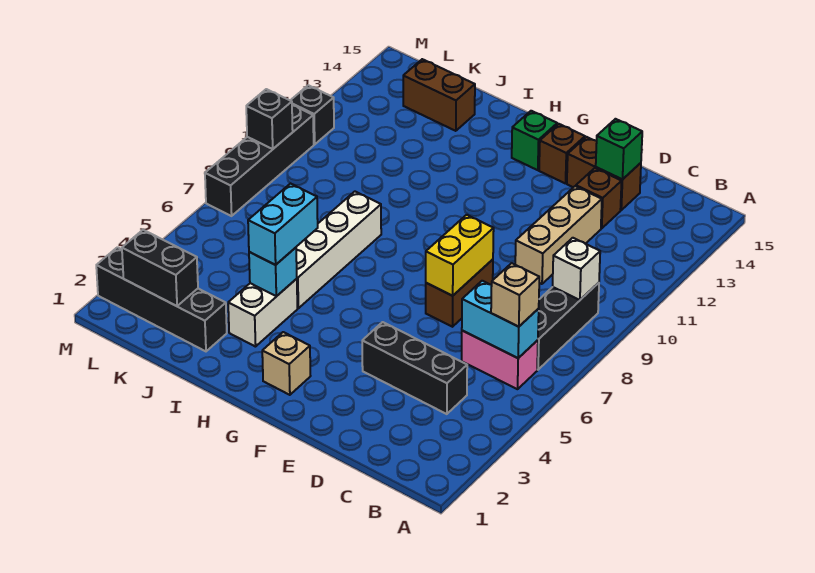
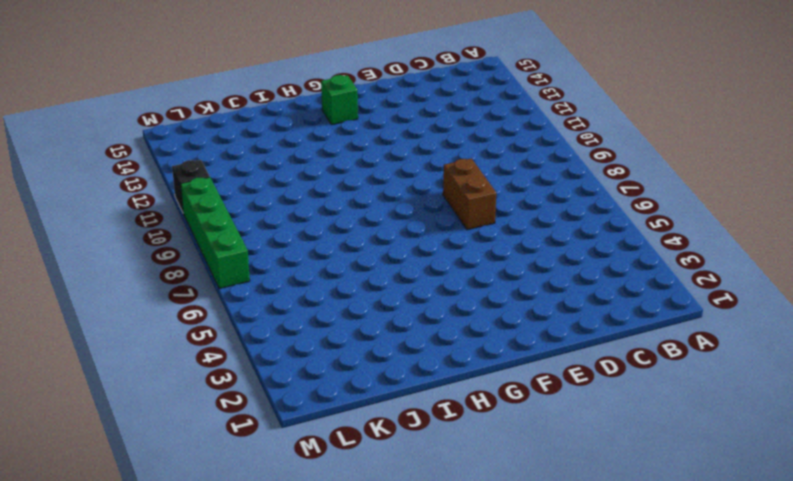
green 1x4 brick [181,177,250,289] -> black 1x4 brick [205,105,314,216]
none -> pink 1x2 brick [462,331,538,389]
none -> black 1x3 brick [537,283,599,370]
none -> black 1x3 brick [362,322,467,414]

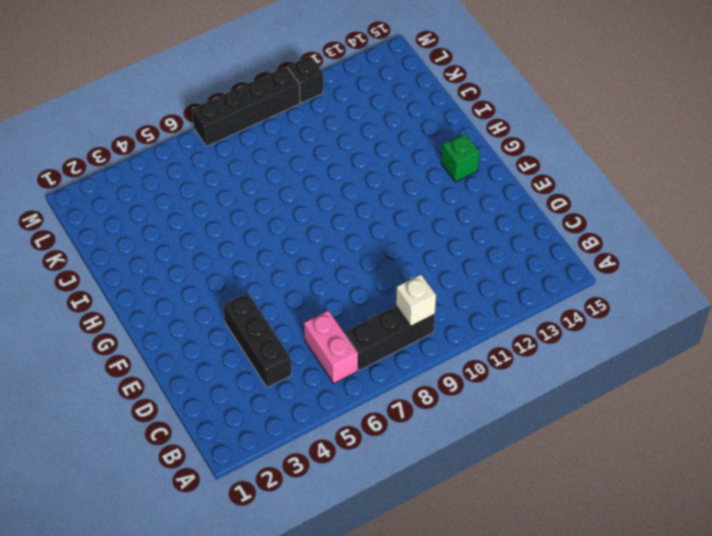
none -> tan 1x3 brick [515,186,602,284]
none -> brown 1x1 brick [576,168,622,228]
none -> brown 1x2 brick [567,137,641,210]

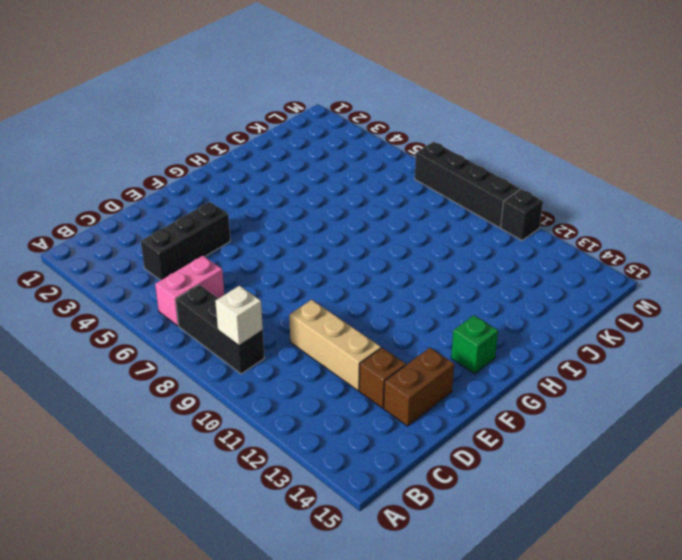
none -> brown 1x2 brick [426,259,493,327]
none -> brown 1x1 brick [539,124,585,184]
none -> tan 1x1 brick [262,332,310,395]

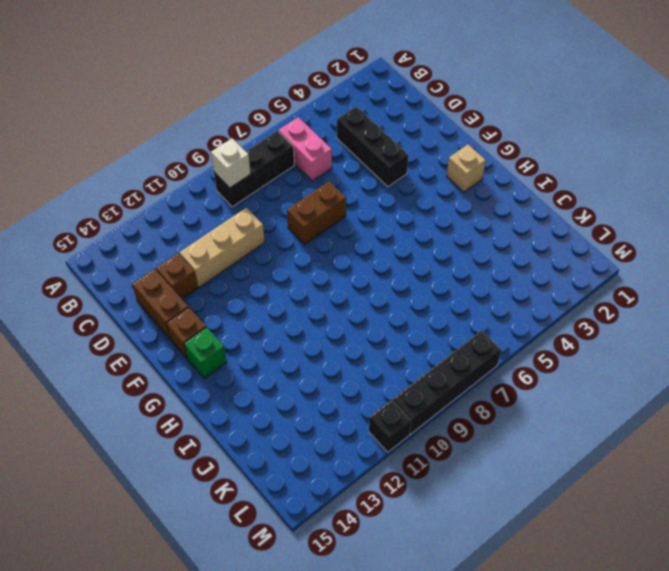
none -> white 1x2 brick [228,279,297,347]
none -> white 1x4 brick [296,192,381,308]
none -> black 1x4 brick [96,247,227,351]

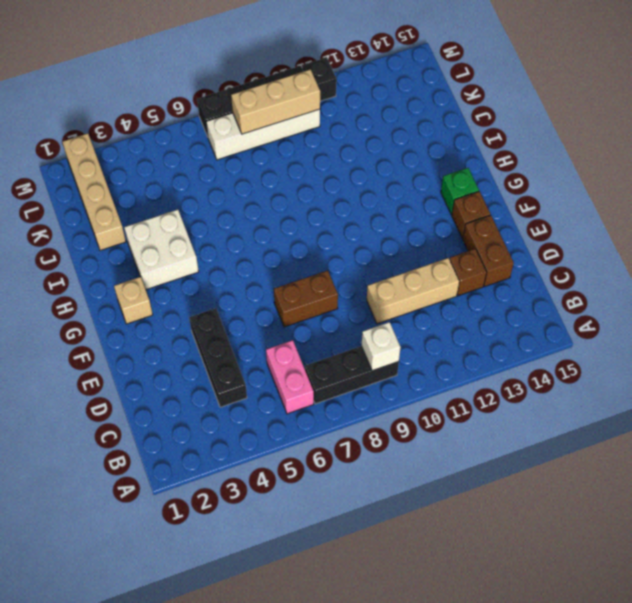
white 2x2 brick [124,210,199,290] -> white 1x2 brick [228,279,297,347]
tan 1x4 brick [63,133,126,250] -> black 1x4 brick [96,247,227,351]
white 1x4 brick [206,109,320,160] -> white 1x4 brick moved to [296,192,381,308]
tan 1x3 brick [231,69,320,134] -> none
none -> brown 1x2 brick [403,59,475,131]
none -> cyan 1x2 brick [462,281,539,358]
none -> green 1x1 brick [596,119,642,179]

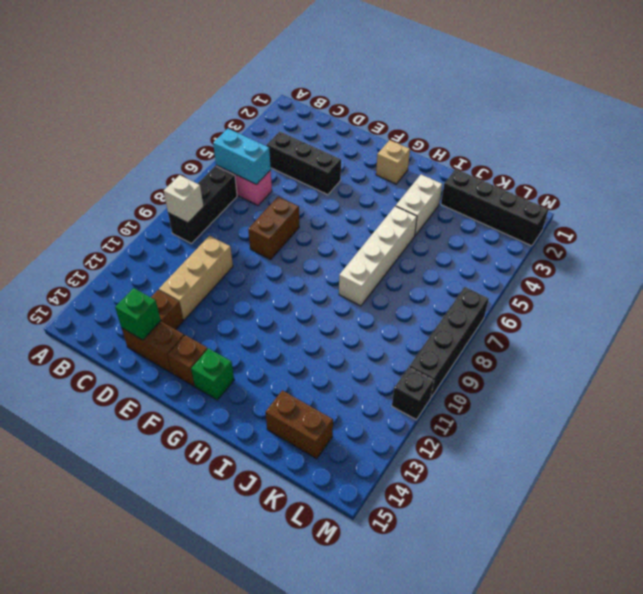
none -> yellow 1x2 brick [426,215,494,296]
none -> cyan 1x1 brick [249,248,297,296]
none -> black 1x2 brick [122,230,198,306]

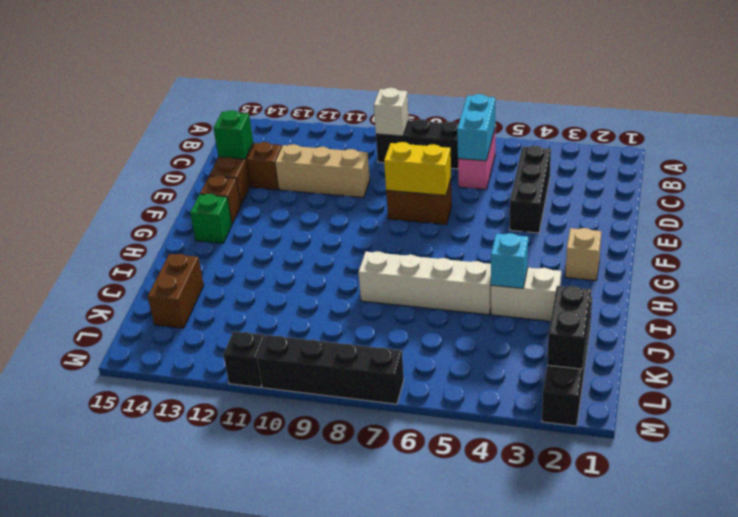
none -> black 1x1 brick [246,89,293,149]
none -> tan 1x1 brick [491,263,539,327]
none -> cyan 1x2 brick [248,183,318,265]

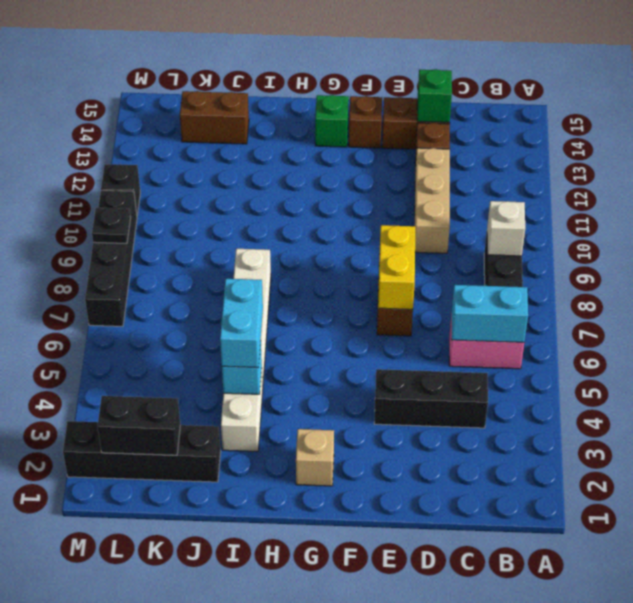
black 1x1 plate [92,208,131,243] -> black 1x1 brick [246,89,293,149]
none -> tan 1x1 brick [491,263,539,327]

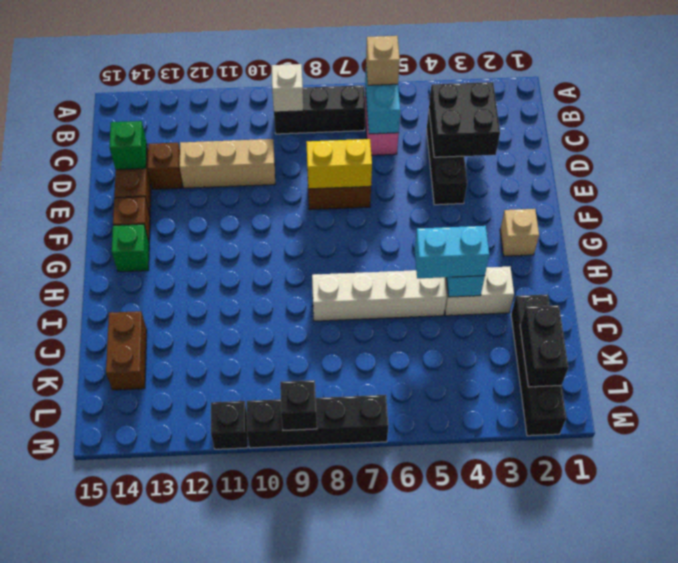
black 2x2 brick [429,82,500,157] -> none

